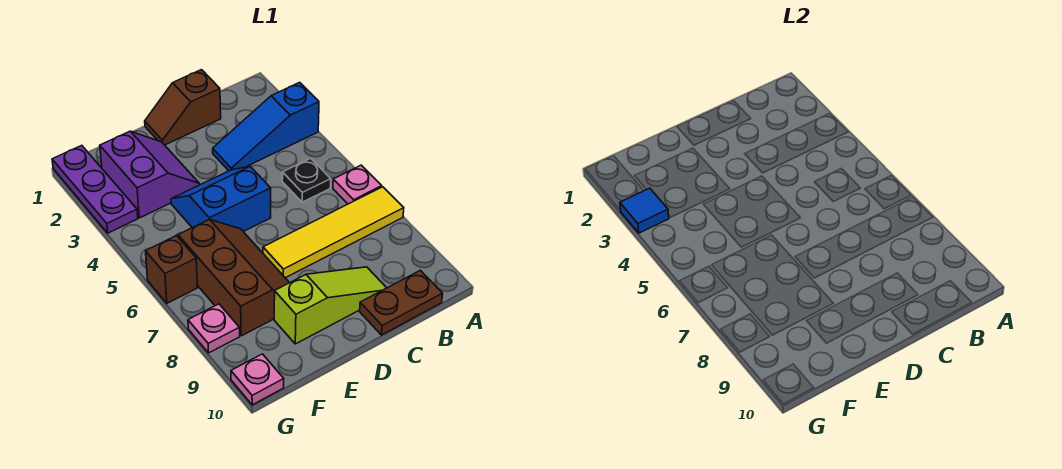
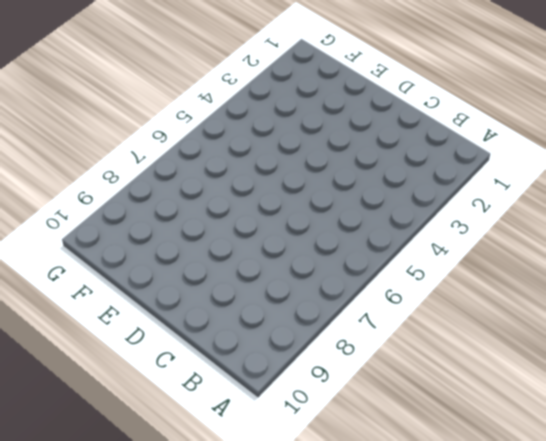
none -> blue 1x3 slope [213,82,319,171]
none -> pink 1x1 plate [333,165,382,204]
none -> yellow 1x4 tile [263,187,404,278]

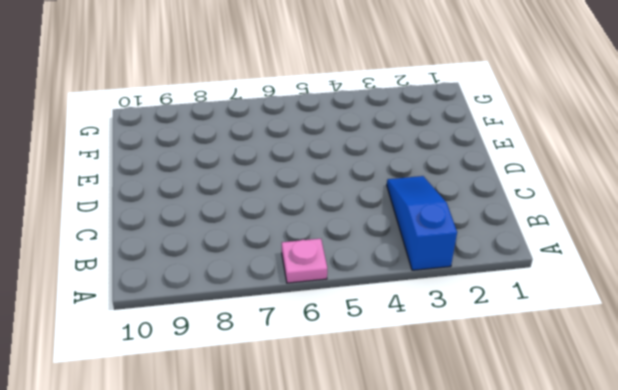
none -> yellow 1x4 tile [263,187,404,278]
none -> black 1x1 plate [282,158,331,202]
none -> brown 1x2 plate [360,270,443,335]

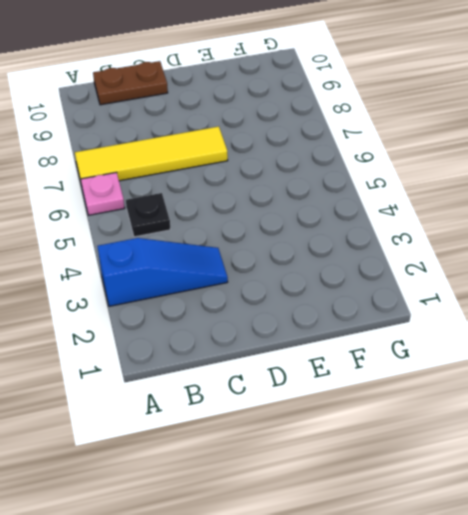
none -> brown 1x2 slope [145,70,221,145]
none -> lime 1x3 slope [274,267,386,344]
none -> blue 2x2 slope [171,167,271,232]

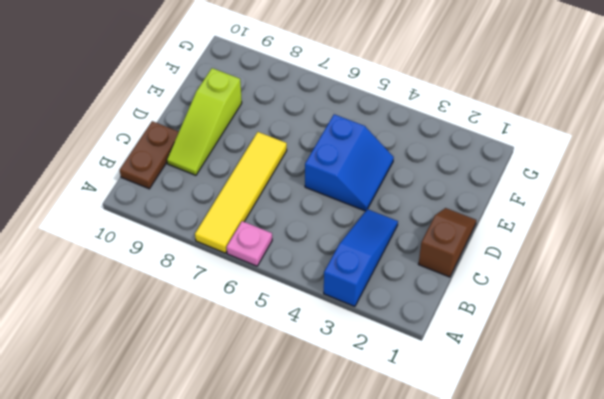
none -> black 1x1 plate [282,158,331,202]
none -> purple 2x2 slope [100,131,200,218]
none -> brown 2x3 slope [178,219,289,336]

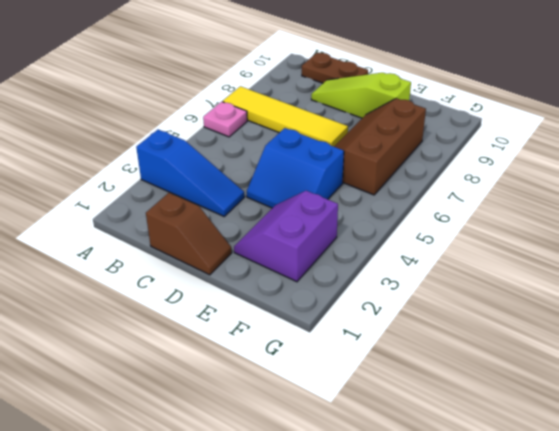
none -> black 1x1 plate [282,158,331,202]
none -> purple 1x3 plate [52,145,138,233]
none -> brown 1x1 brick [146,236,198,303]

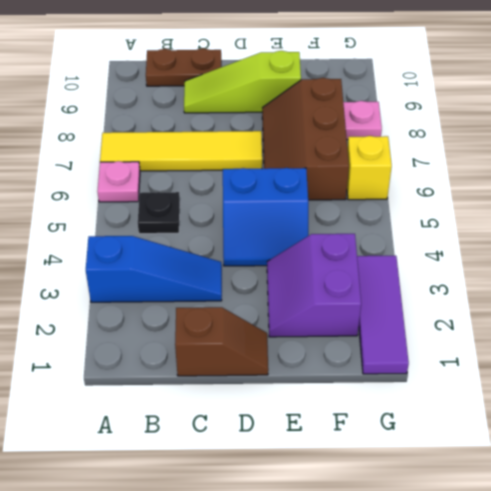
purple 1x3 tile [357,256,409,374] -> purple 1x3 plate [52,145,138,233]
yellow 1x1 brick [347,136,392,200] -> brown 1x1 brick [146,236,198,303]
none -> pink 1x1 plate [231,354,284,405]
none -> blue 1x1 tile [620,188,669,233]

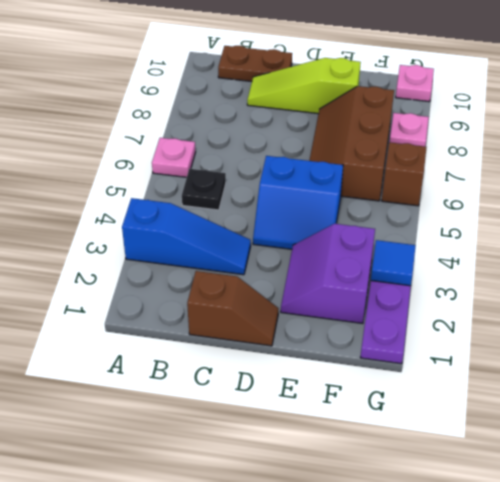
none -> yellow 1x4 tile [263,187,404,278]

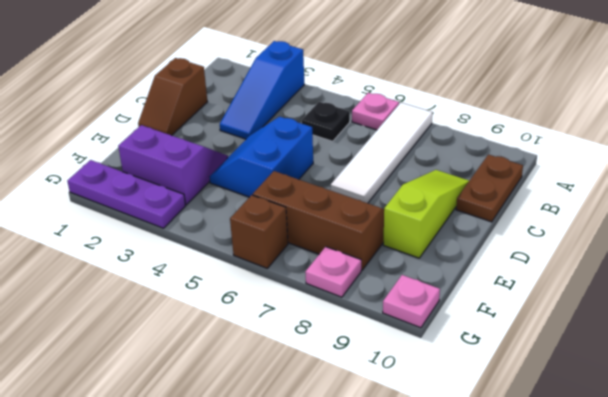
white 1x4 tile [331,103,432,203] -> yellow 1x4 tile [263,187,404,278]
none -> blue 1x1 tile [620,188,669,233]

